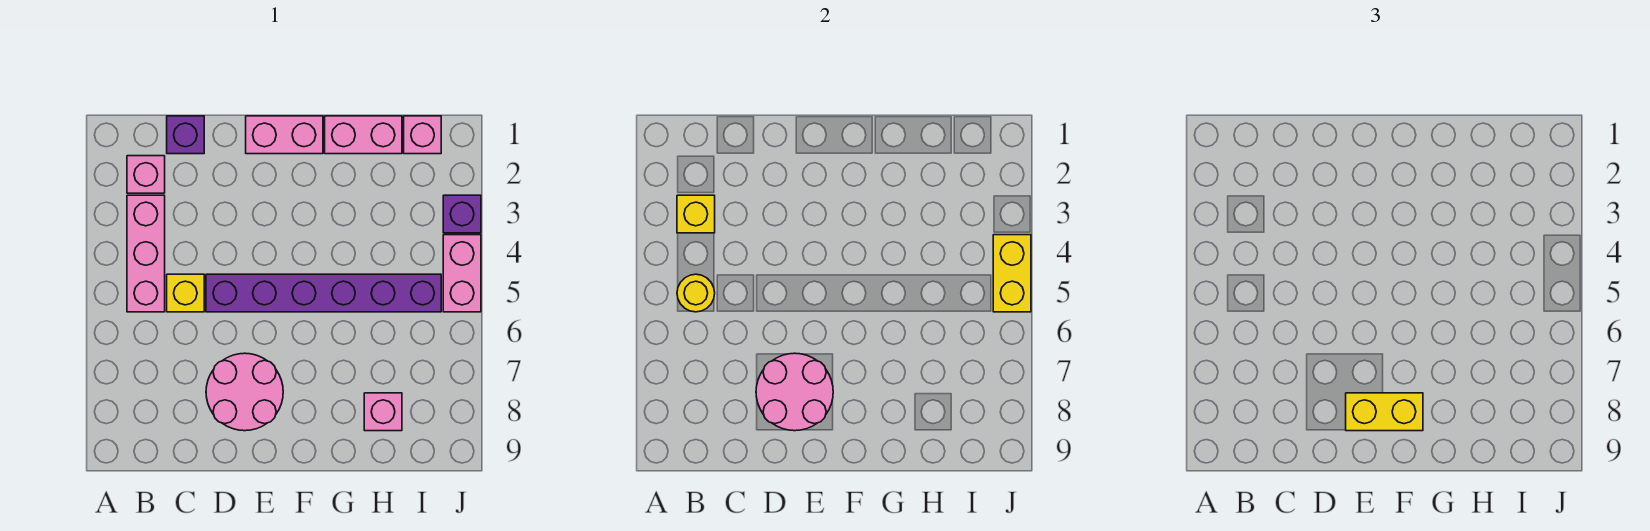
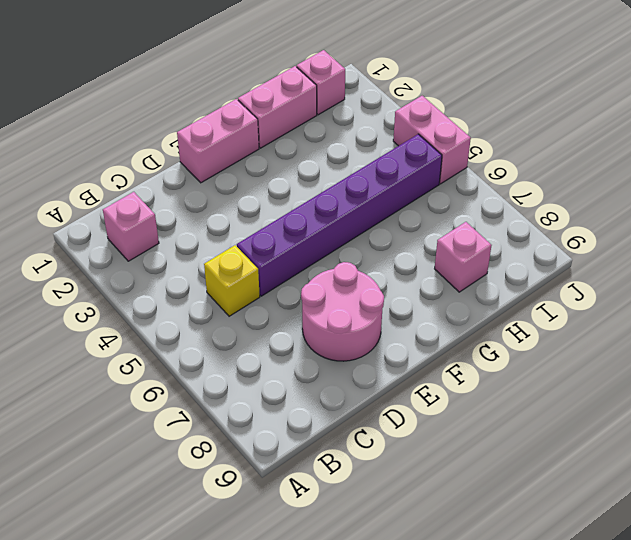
none -> pink 1x3 brick [127,195,165,312]
none -> purple 1x1 brick [167,116,204,154]
none -> purple 1x1 brick [443,195,481,233]

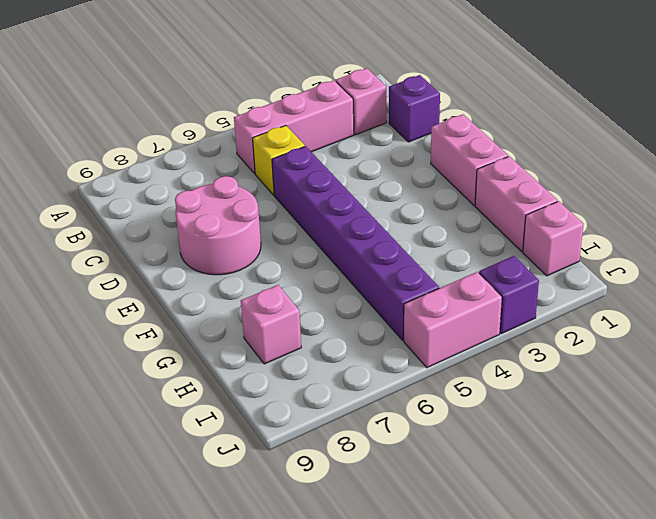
none -> yellow 1x1 brick [677,195,715,233]
none -> yellow 1x1 round brick [677,274,715,312]
none -> pink 2x2 round brick [756,353,833,431]

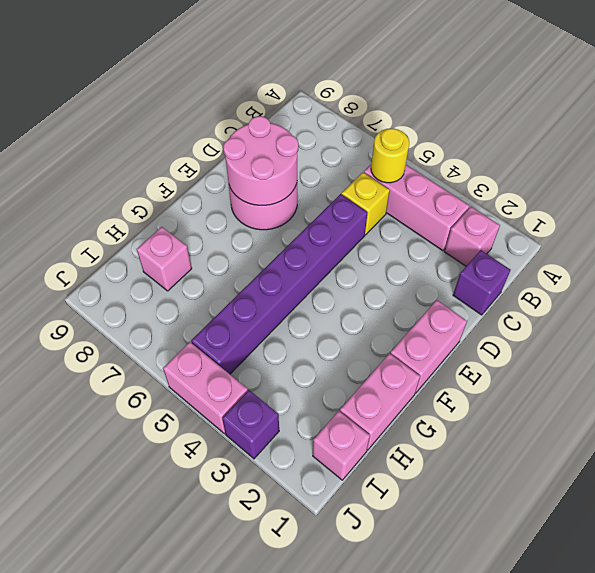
none -> yellow 1x1 brick [677,195,715,233]
none -> yellow 1x2 brick [993,235,1031,312]
none -> yellow 1x2 brick [1346,393,1423,431]

